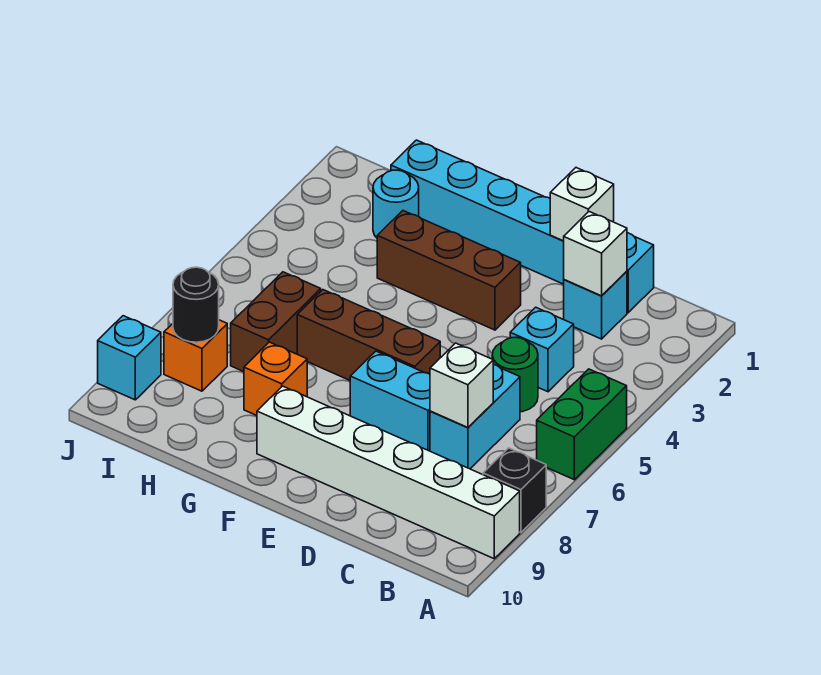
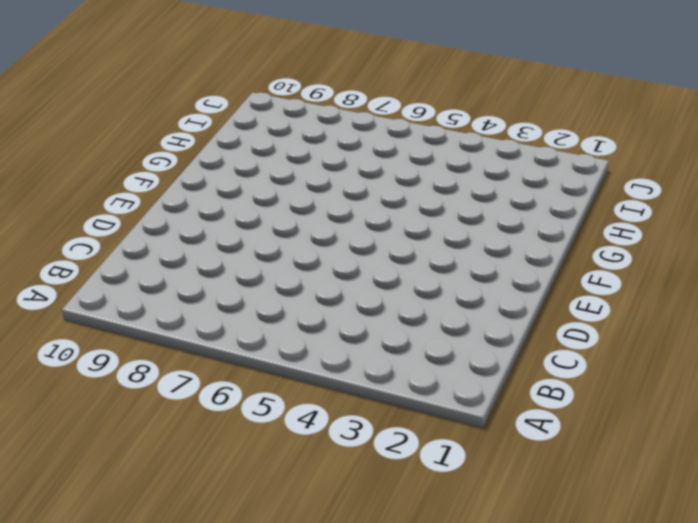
none -> green 1x2 brick [537,369,627,480]
none -> black 1x1 brick [483,448,546,532]
none -> white 1x6 brick [257,386,520,559]

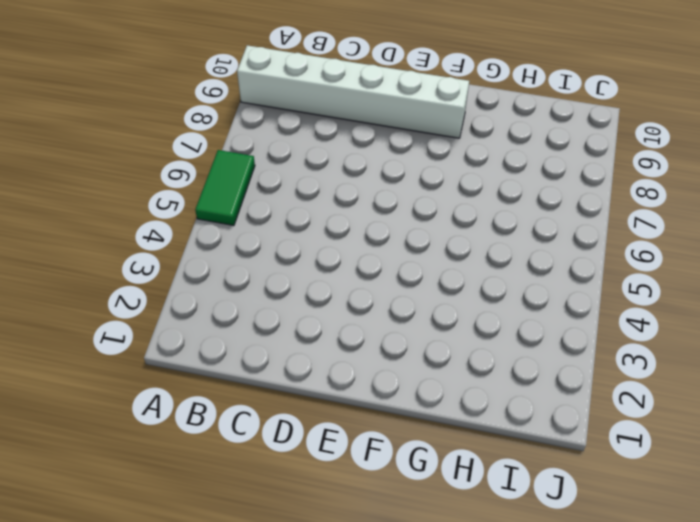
green 1x2 tile [195,150,255,226] -> green 1x2 brick [537,369,627,480]
none -> black 1x1 brick [483,448,546,532]
none -> cyan 1x6 brick [391,140,654,313]
none -> cyan 1x1 brick [564,271,627,339]

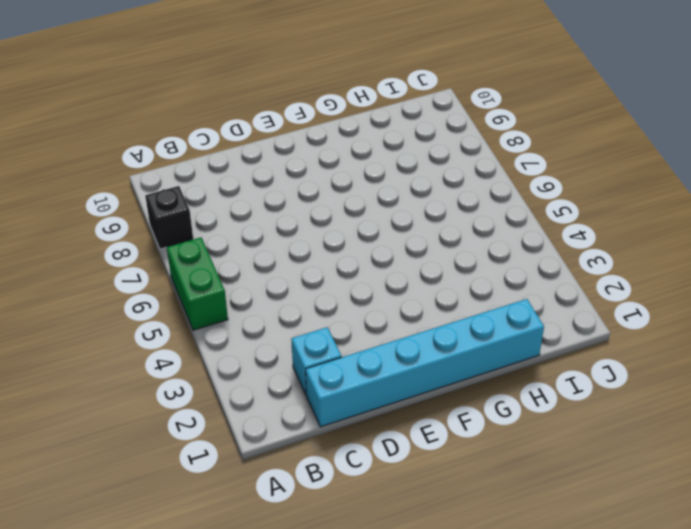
none -> white 1x6 brick [257,386,520,559]
none -> cyan 1x1 brick [510,307,574,392]
none -> green 1x1 round brick [492,337,538,412]

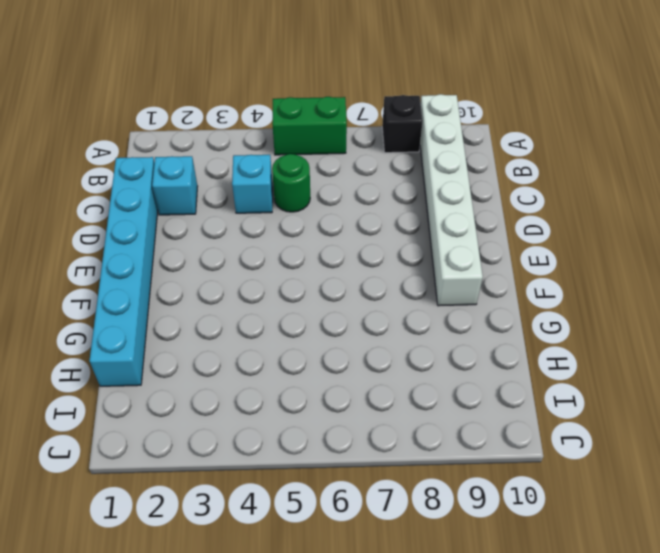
none -> cyan 1x2 brick [430,364,520,469]
none -> cyan 1x2 brick [350,351,430,451]
none -> brown 1x3 brick [377,211,521,330]

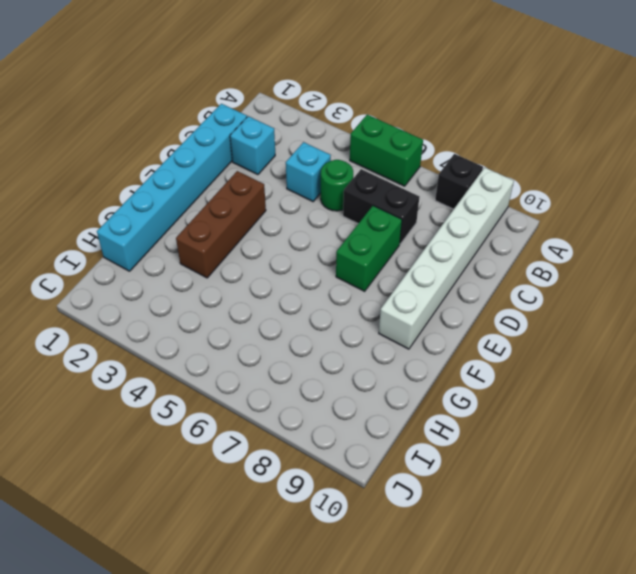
black 1x2 brick [343,169,420,244] -> cyan 1x2 brick [430,364,520,469]
green 1x2 brick [336,206,402,291] -> cyan 1x2 brick [350,351,430,451]
none -> brown 1x3 brick [297,290,440,380]
none -> orange 1x1 brick [244,342,307,416]
none -> cyan 1x1 round brick [373,170,419,238]

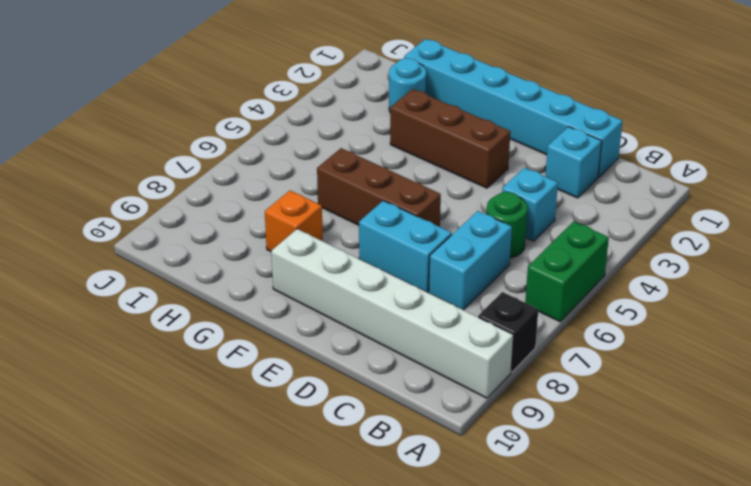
none -> brown 1x2 brick [231,272,321,372]
none -> orange 1x1 brick [164,320,227,391]
none -> cyan 1x1 brick [98,316,161,400]

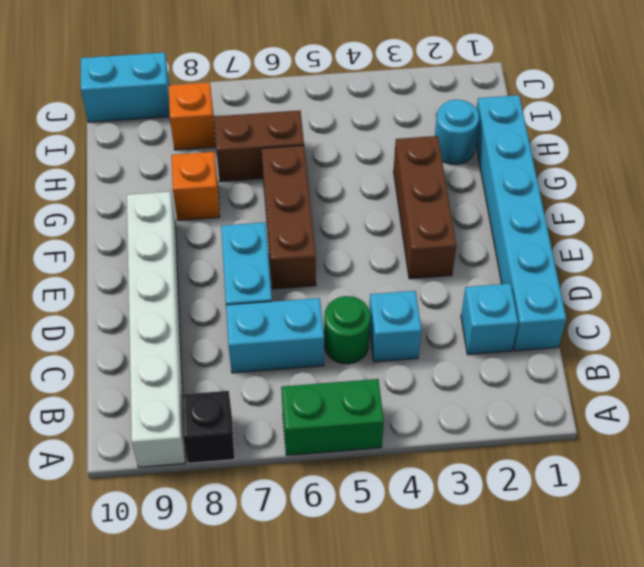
cyan 1x2 brick [81,52,170,122] -> cyan 1x1 brick [98,316,161,400]
none -> white 1x1 brick [564,212,627,296]
none -> white 1x1 brick [430,343,493,427]
none -> white 1x1 brick [550,168,614,241]

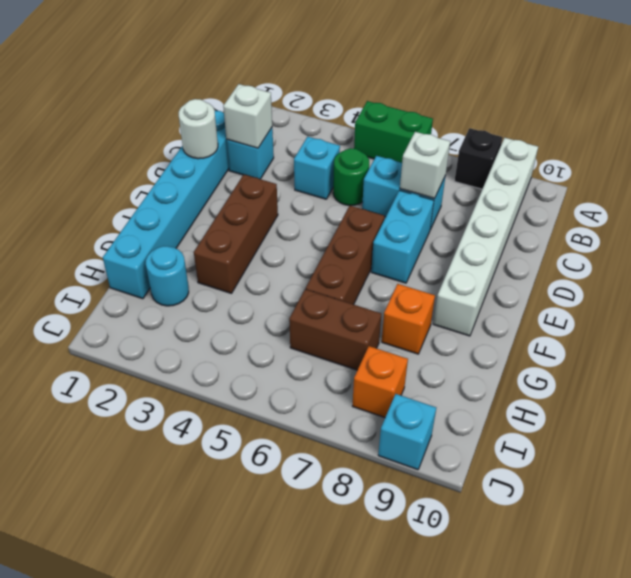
white 1x1 round brick [179,99,218,159] -> white 1x1 brick [550,168,614,241]
none -> black 1x1 round brick [173,267,219,342]

